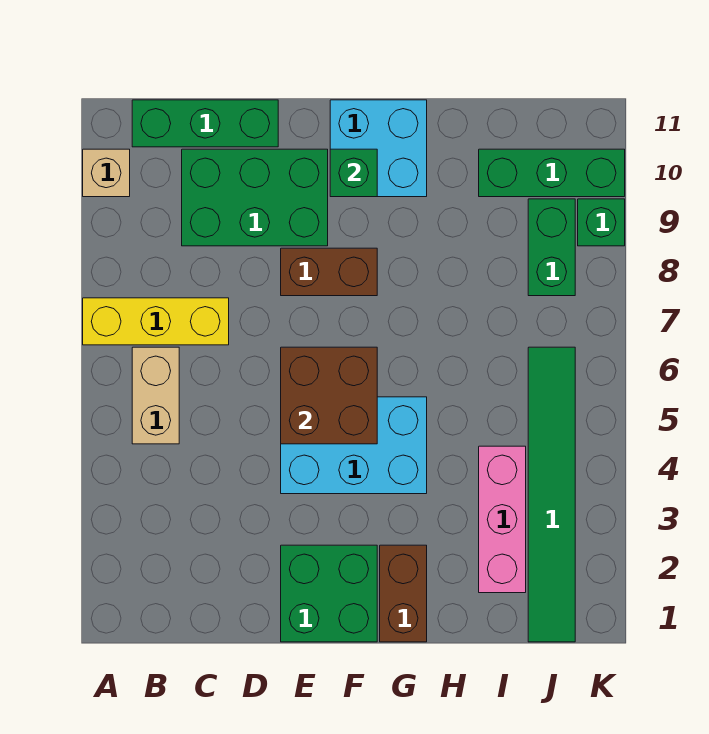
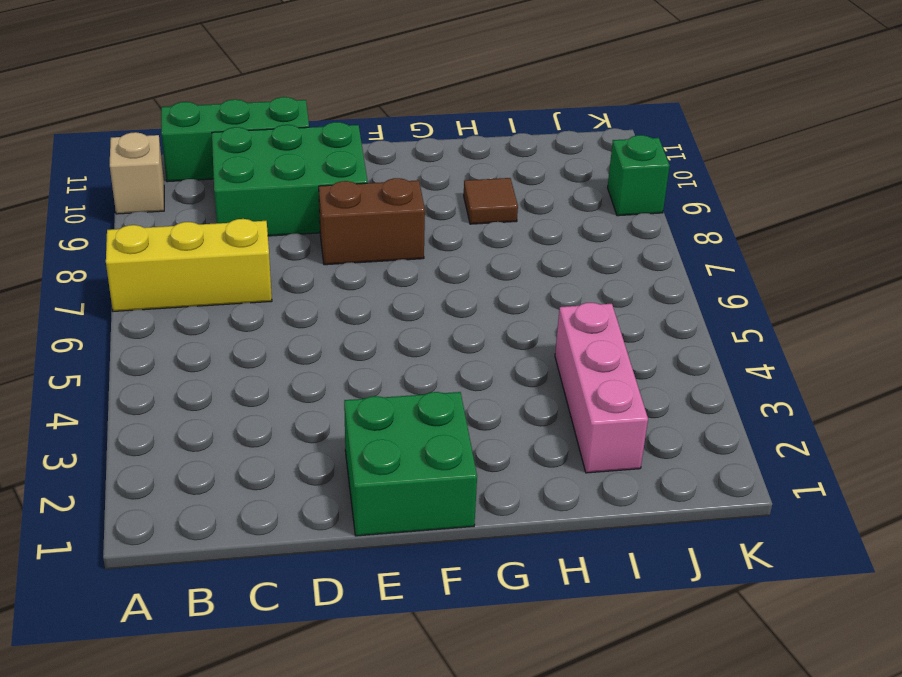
brown 1x1 tile [464,178,518,224] -> none
none -> tan 1x2 brick [132,347,179,444]
none -> cyan 2x3 brick [281,397,427,494]
none -> cyan 2x2 brick [330,100,427,197]

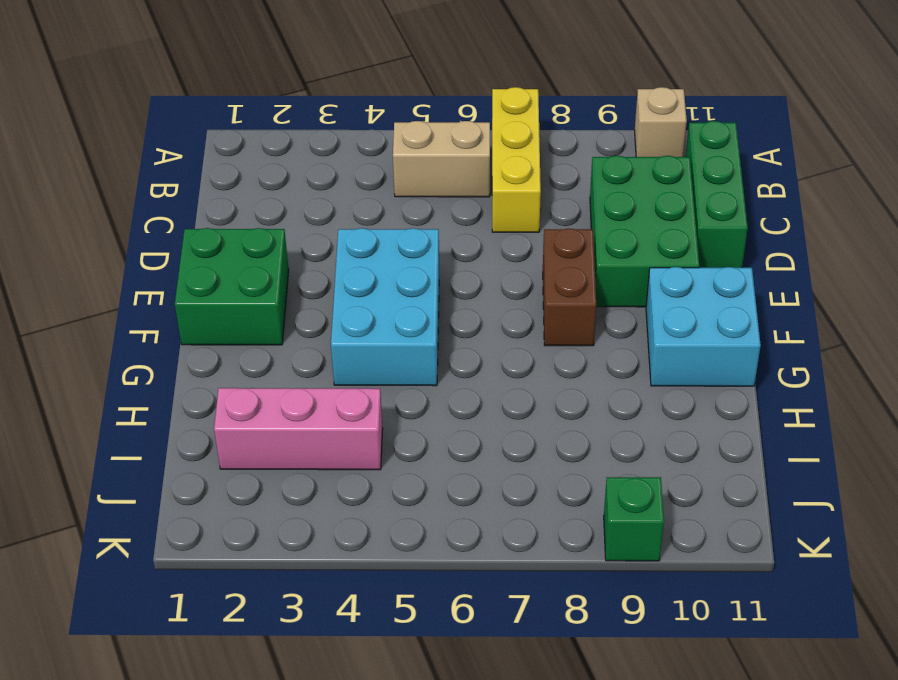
none -> brown 1x2 brick [380,545,427,642]
none -> green 1x3 brick [479,149,625,197]
none -> green 1x6 tile [528,347,575,642]

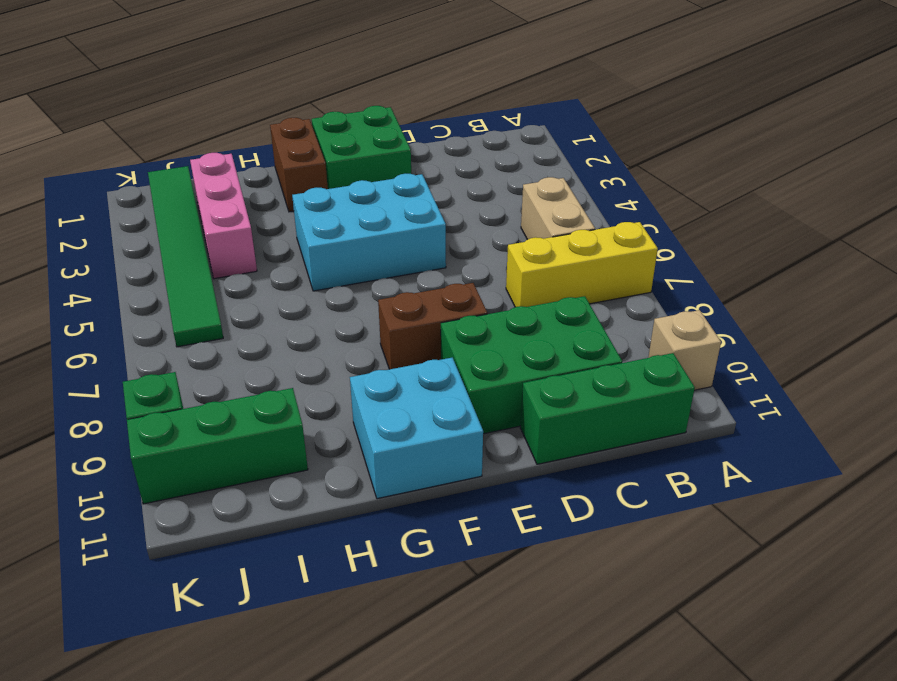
none -> green 1x2 brick [528,199,575,296]
none -> brown 2x2 brick [281,347,377,444]
none -> green 1x1 brick [330,149,377,197]

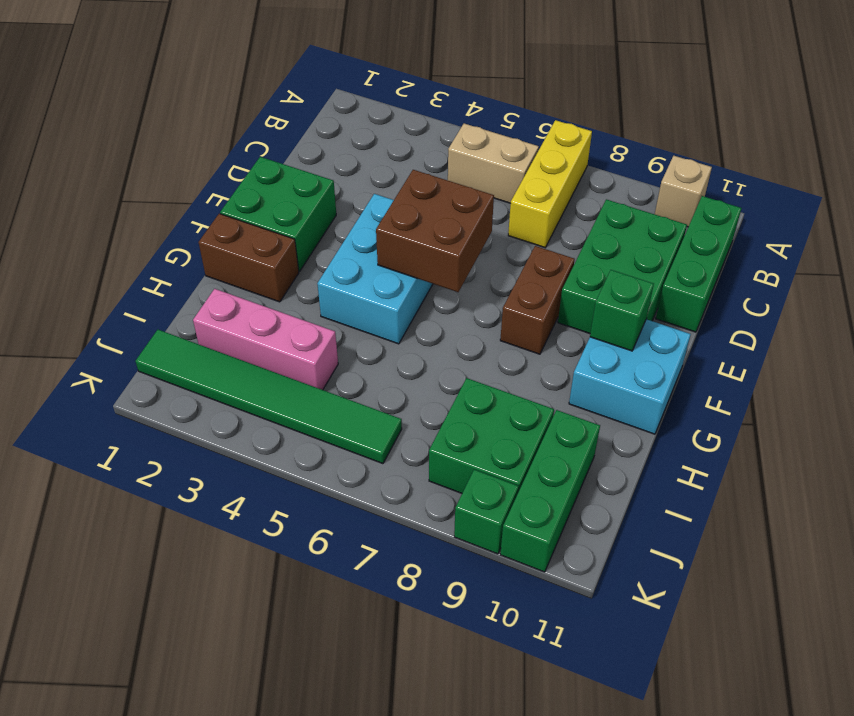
green 2x2 brick [429,378,554,493] -> green 1x2 brick [528,199,575,296]

